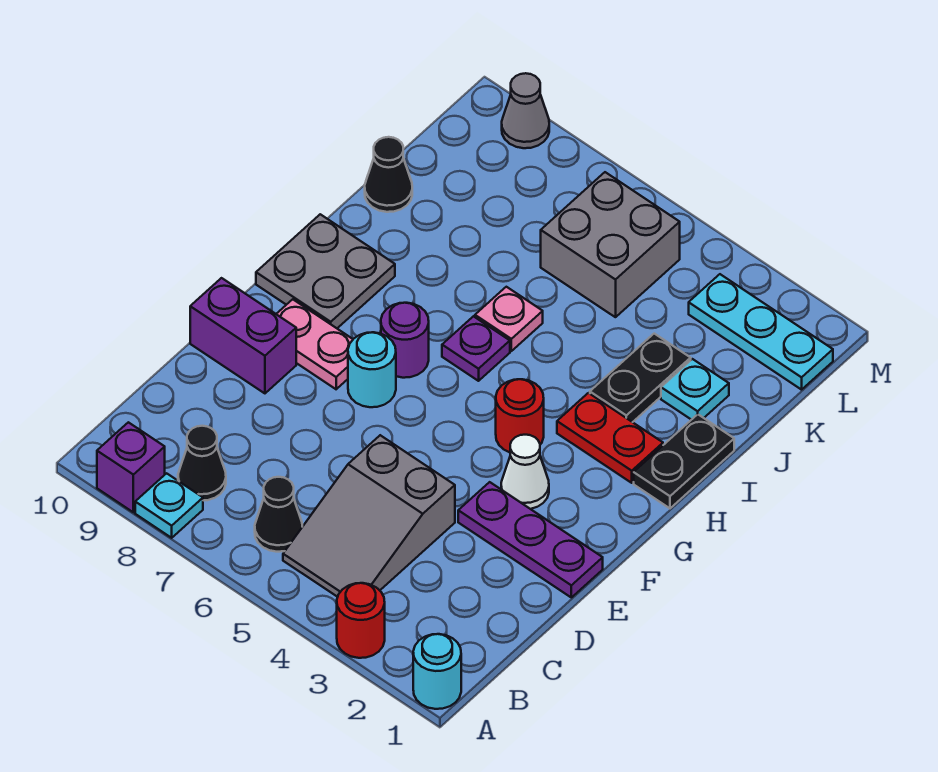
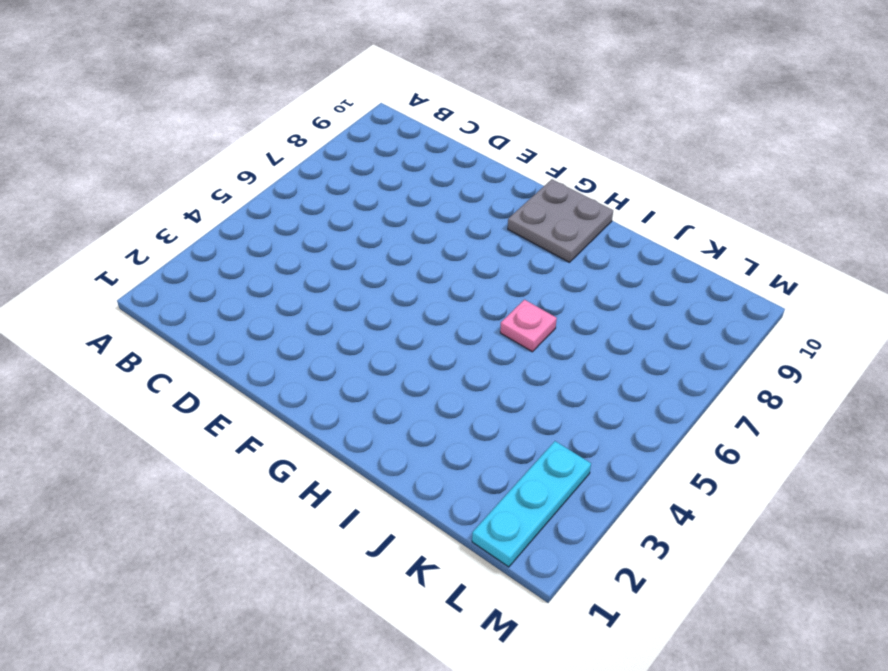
none -> cyan 1x1 round brick [413,634,461,709]
none -> red 1x1 round brick [337,583,385,658]
none -> cyan 1x1 plate [135,473,203,538]

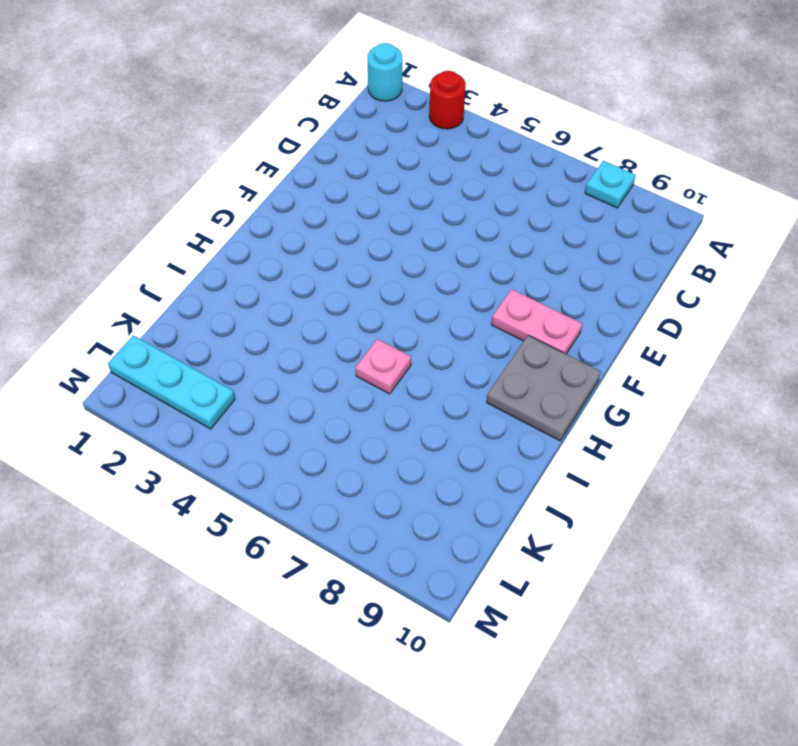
none -> purple 1x1 brick [97,422,165,512]
none -> grey 2x3 slope [283,435,455,597]
none -> black 1x1 cone [255,477,302,552]

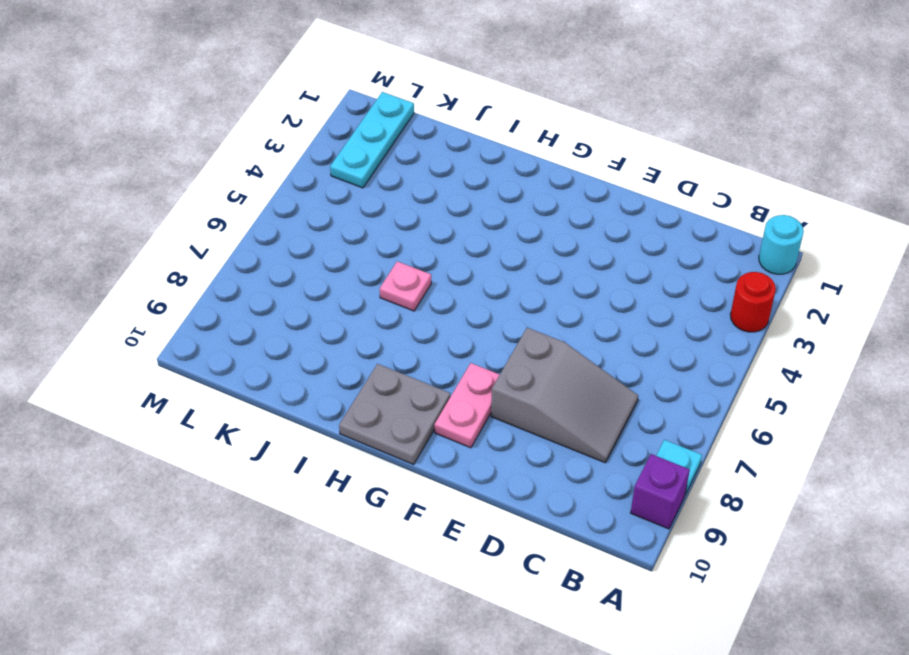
grey 2x3 slope [491,328,638,463] -> grey 2x3 slope moved to [283,435,455,597]
none -> black 1x1 cone [255,477,302,552]
none -> black 1x1 cone [178,426,226,501]
none -> purple 1x3 plate [458,482,603,597]

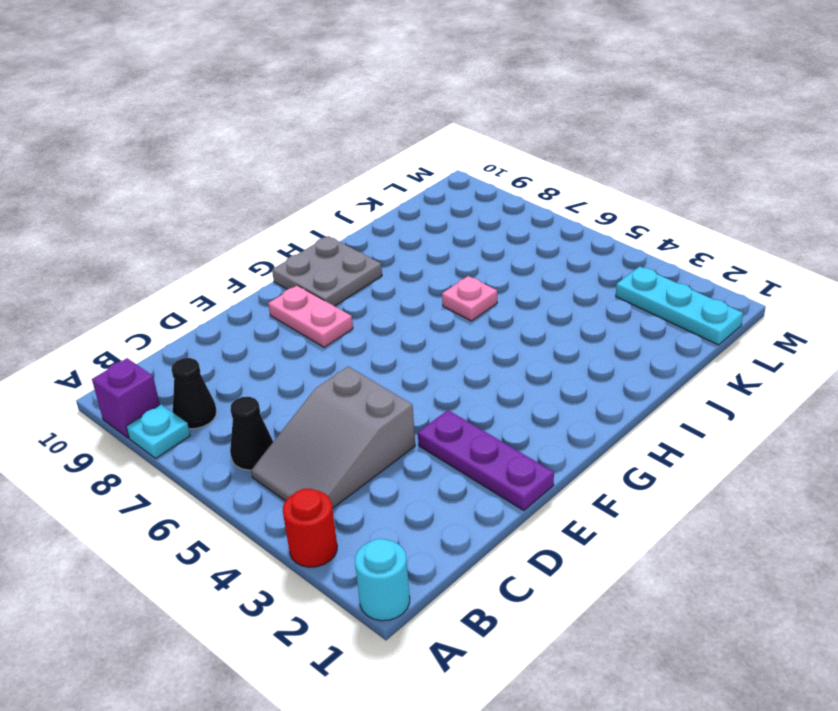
none -> purple 1x2 brick [190,278,296,393]
none -> white 1x1 cone [501,435,549,509]
none -> cyan 1x1 round brick [348,332,396,407]

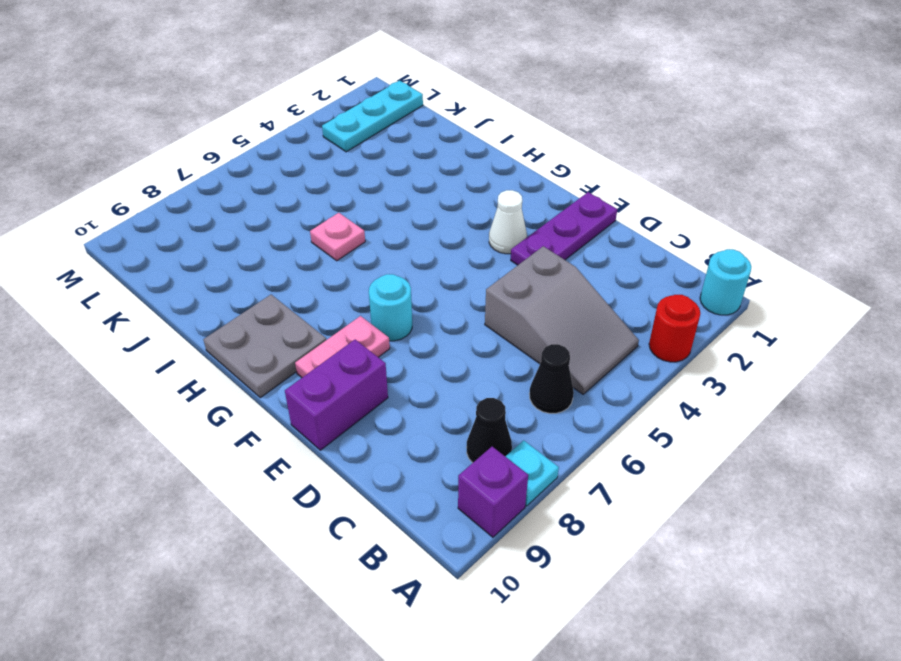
none -> red 1x1 round brick [496,379,544,452]
none -> purple 1x1 round brick [381,303,429,378]
none -> black 1x2 plate [634,414,734,508]

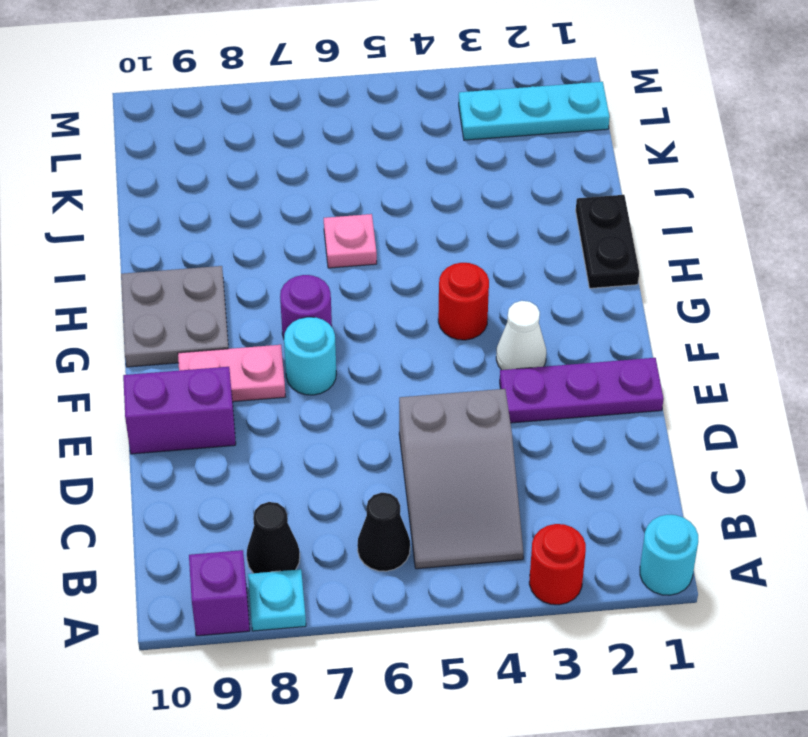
none -> red 1x2 plate [557,393,663,483]
none -> purple 1x1 plate [442,316,510,381]
none -> black 1x2 plate [590,334,691,422]

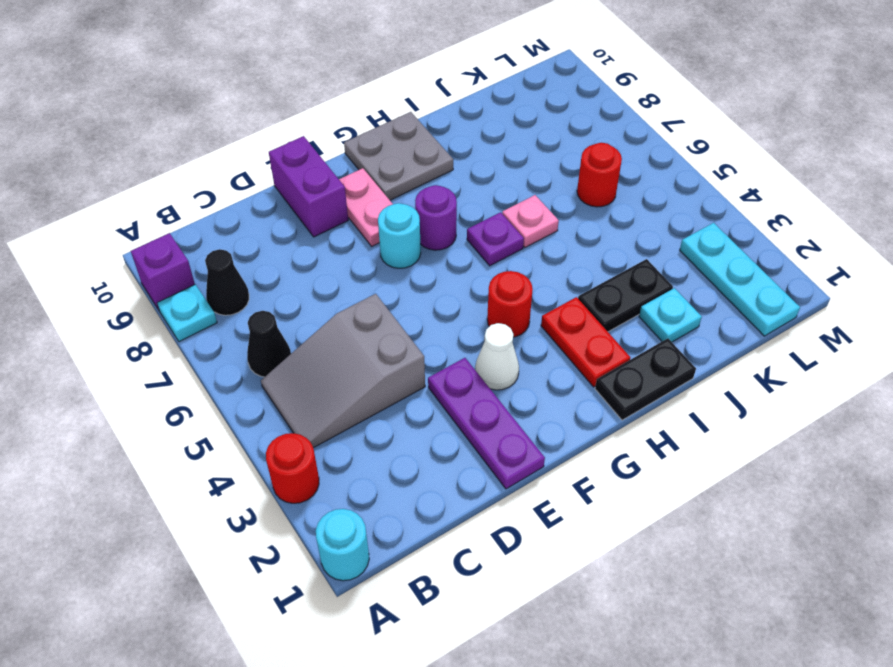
red 1x1 round brick [577,143,622,207] -> grey 2x2 brick [541,172,680,317]
none -> black 1x1 cone [365,137,412,212]
none -> grey 1x1 cone [502,73,549,148]

